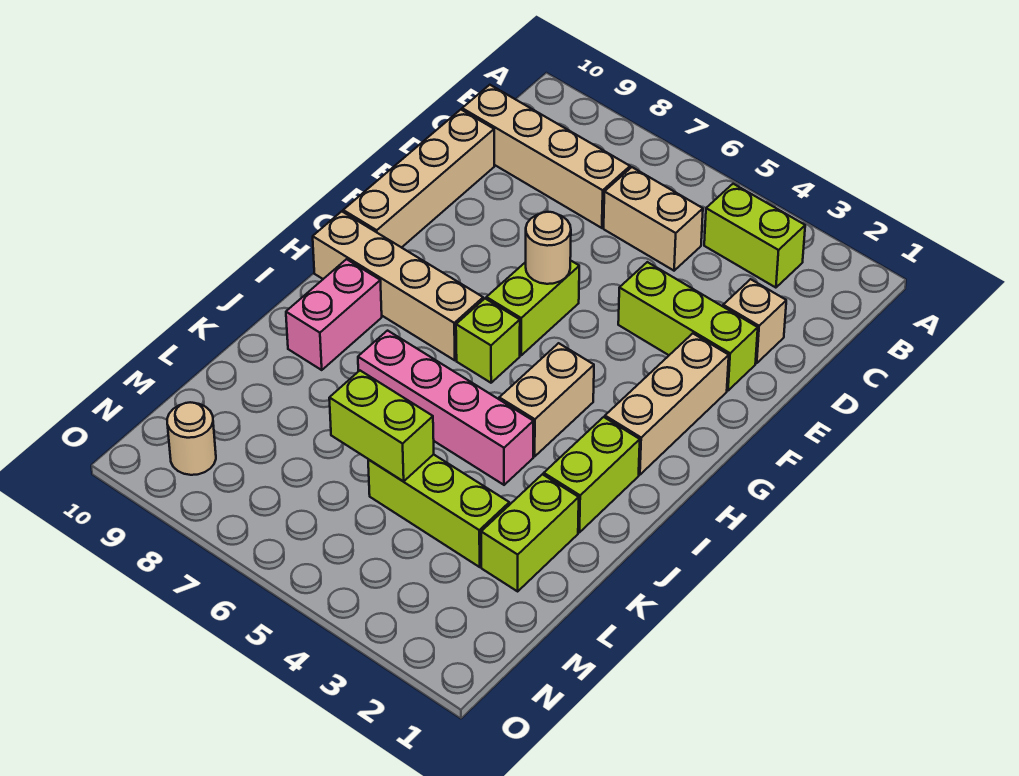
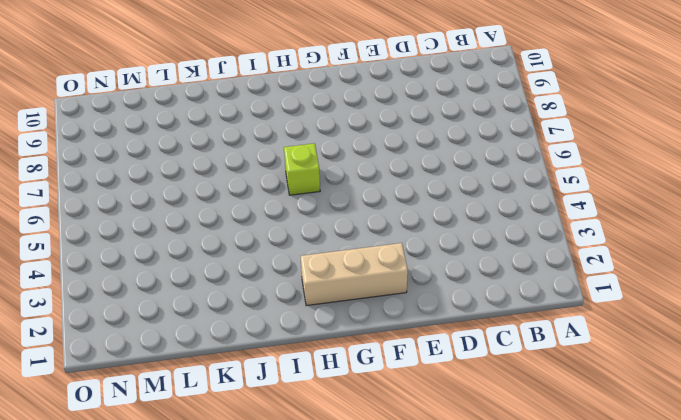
none -> lime 1x2 brick [704,184,805,288]
none -> tan 1x2 brick [604,167,703,271]
none -> tan 1x4 brick [462,85,630,228]

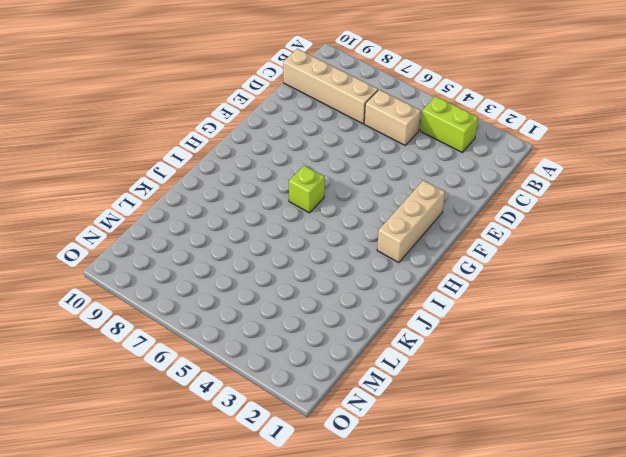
none -> tan 1x1 brick [723,279,786,363]
none -> tan 1x4 brick [343,110,494,248]
none -> lime 1x3 brick [618,262,758,391]

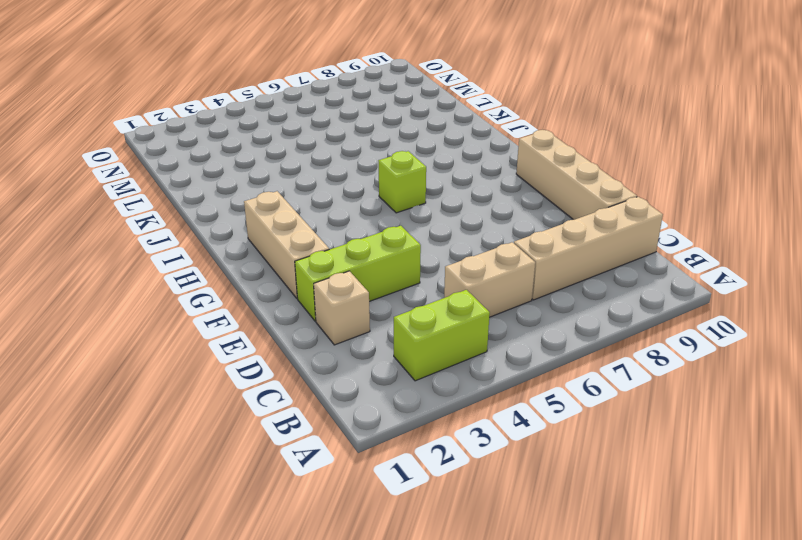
none -> lime 1x2 brick [486,260,579,355]
none -> tan 1x2 brick [499,343,594,456]
none -> tan 1x4 brick [313,211,483,360]

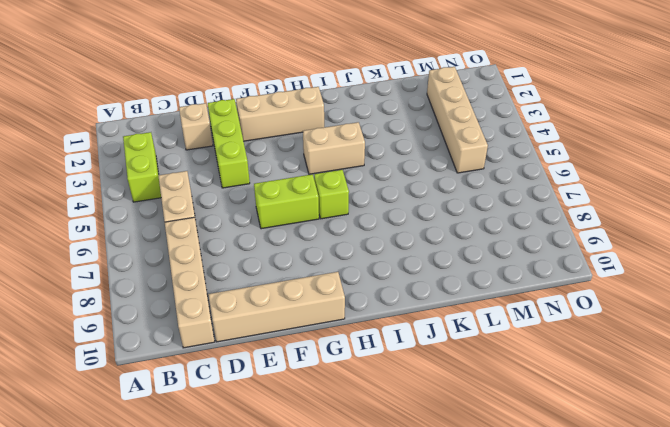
tan 1x4 brick [427,67,488,173] -> tan 1x4 brick moved to [313,211,483,360]
none -> lime 1x2 brick [544,417,640,532]
none -> pink 1x2 brick [286,259,382,370]
none -> pink 1x4 brick [358,331,533,485]

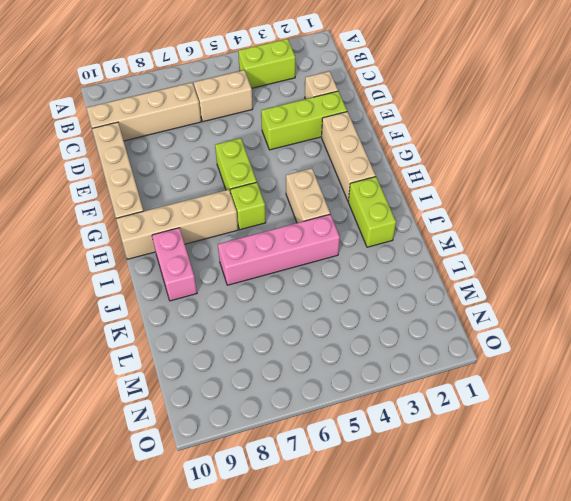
none -> lime 1x2 brick [481,474,579,591]
none -> lime 1x3 brick [368,454,509,567]
none -> tan 1x1 round brick [167,402,216,475]

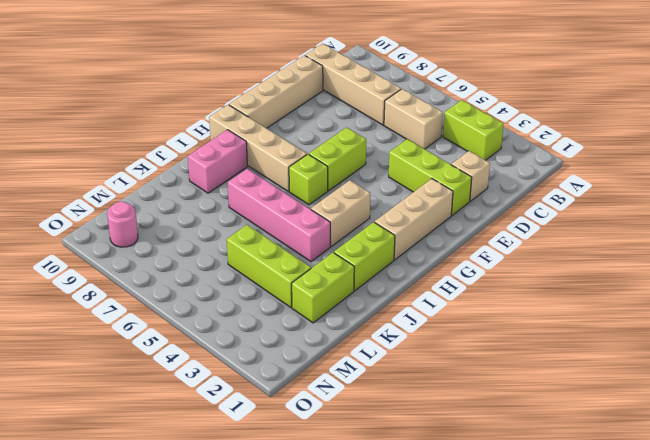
pink 1x1 round brick [107,202,138,247] -> tan 1x1 round brick [167,402,216,475]
none -> tan 1x1 round brick [526,212,571,284]
none -> lime 1x2 brick [329,371,434,482]

